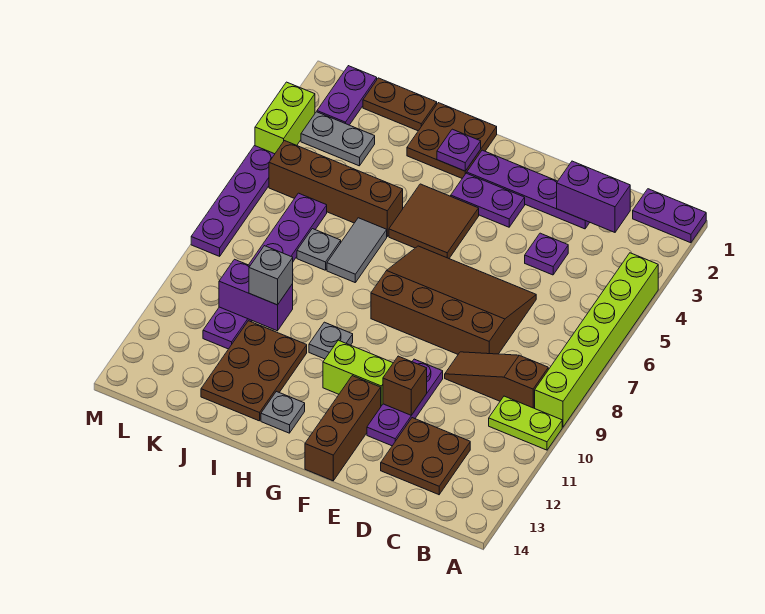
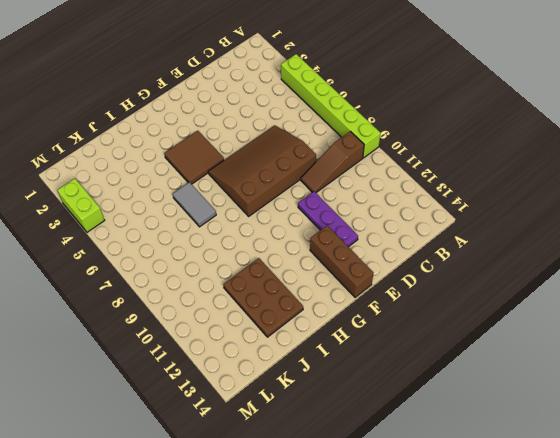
none -> purple 1x2 plate [633,189,706,243]
none -> lime 1x2 plate [489,396,562,450]
none -> brown 2x2 plate [381,418,470,495]
none -> purple 1x4 plate [467,150,590,229]

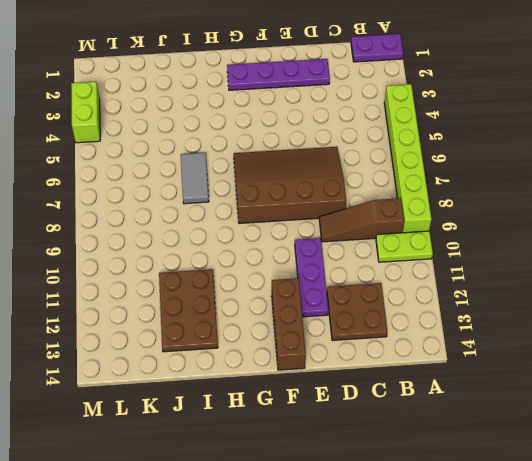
none -> purple 1x1 plate [525,233,568,275]
none -> purple 1x2 plate [451,173,525,227]
none -> lime 1x2 brick [323,340,393,406]
none -> brown 2x2 tile [389,184,479,258]

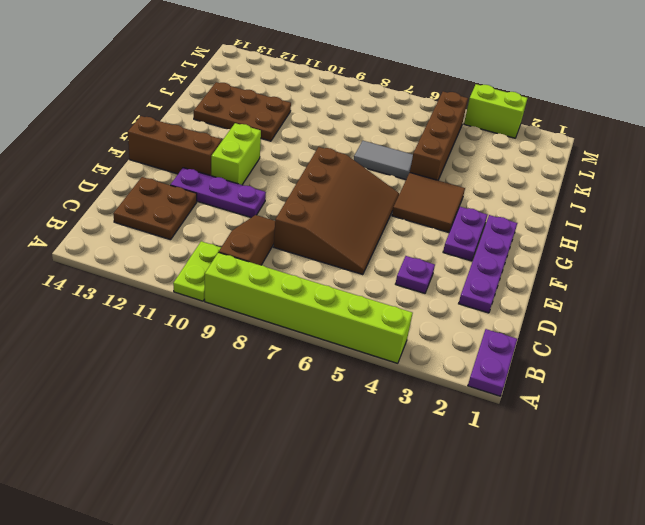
none -> brown 2x2 plate [407,103,497,178]
none -> grey 1x1 plate [309,322,353,359]
none -> grey 1x1 plate [261,391,305,433]
none -> brown 1x2 plate [363,78,437,131]

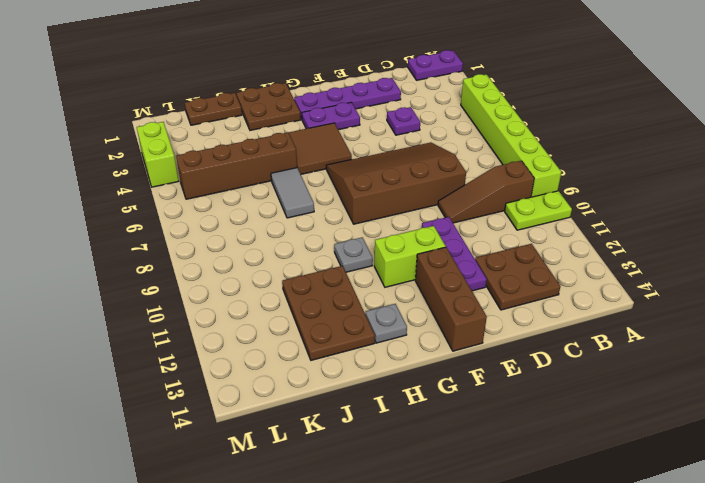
none -> grey 1x1 plate [297,229,341,270]
none -> grey 1x2 plate [301,112,375,166]
none -> purple 1x6 plate [203,193,327,349]
none -> purple 1x2 plate [317,66,377,125]

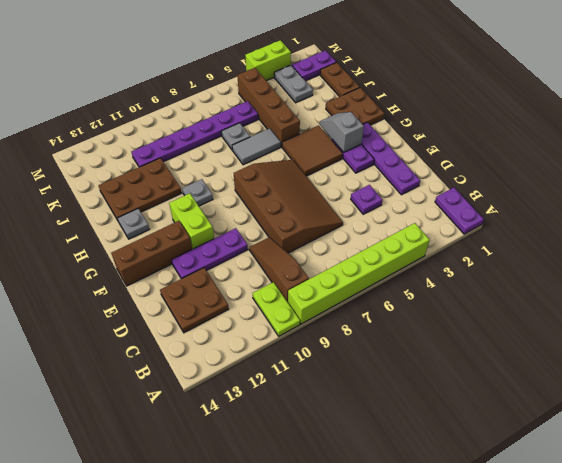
grey 1x2 slope [320,112,364,152] -> none
none -> purple 1x4 plate [191,146,275,256]
none -> purple 1x2 brick [557,161,630,232]
none -> brown 1x1 brick [383,356,427,415]
none -> purple 1x1 plate [437,129,481,171]

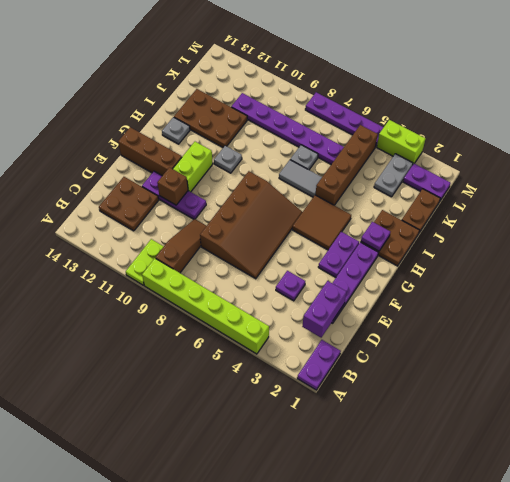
none -> purple 1x2 brick [219,259,293,331]
none -> grey 1x1 brick [249,246,293,305]

